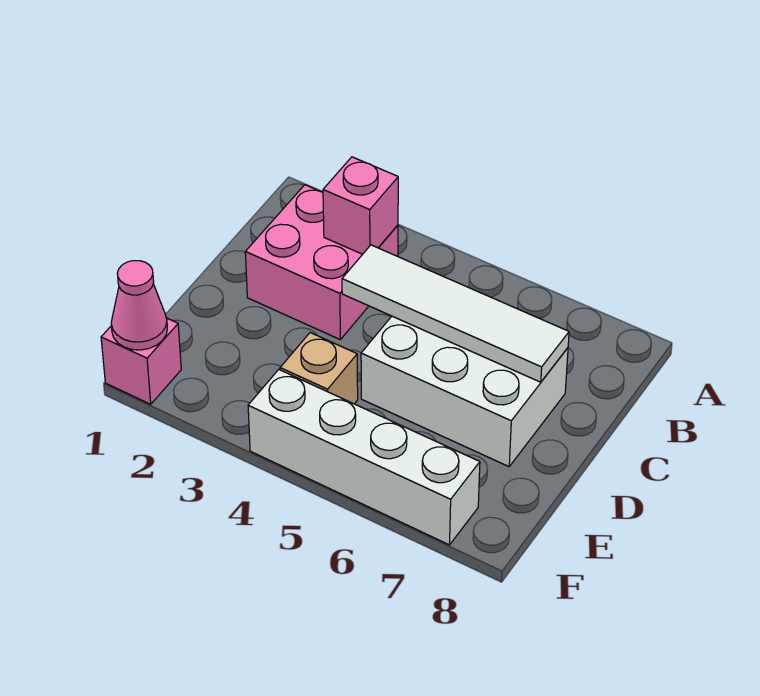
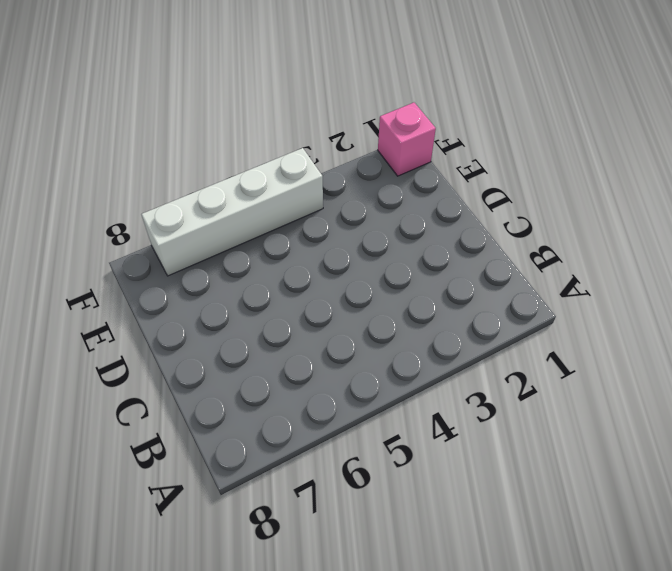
none -> pink 2x2 brick [245,185,398,339]
none -> white 2x3 brick [361,316,568,467]

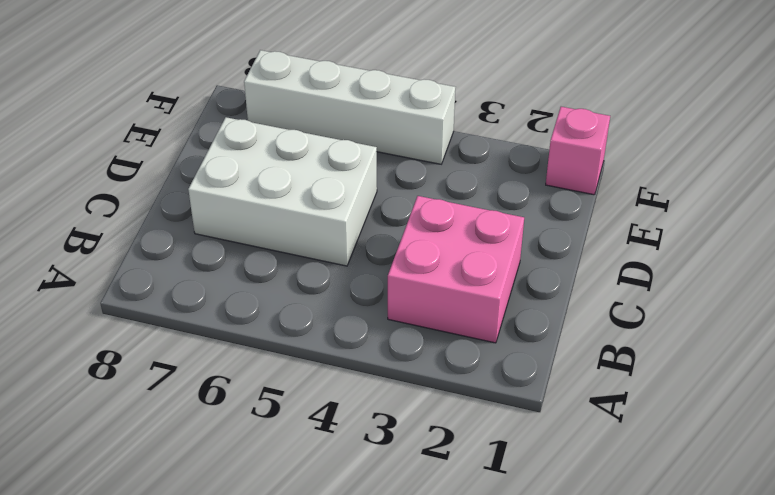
none -> tan 1x1 brick [280,333,358,404]
none -> pink 1x1 brick [323,157,398,254]

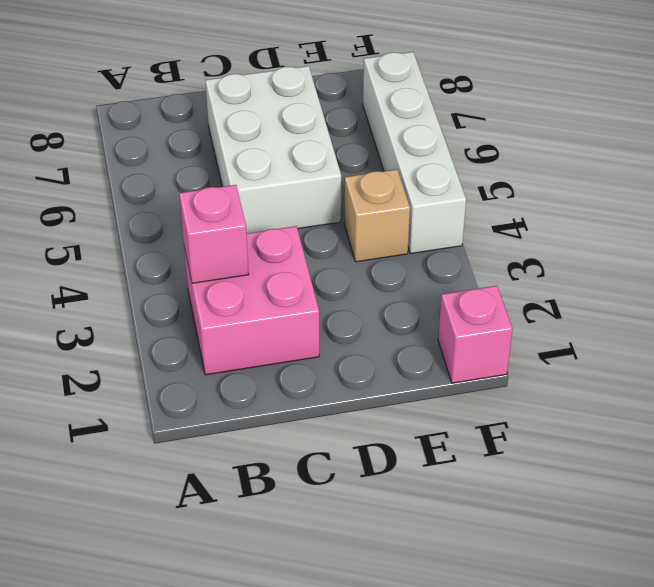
none -> white 1x4 tile [342,245,569,382]
none -> pink 1x1 cone [111,261,167,350]

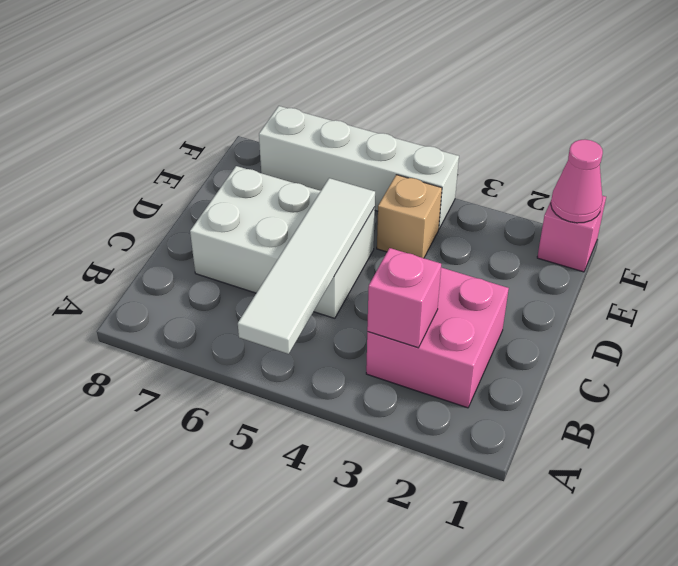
white 1x4 tile [238,178,375,354] -> white 1x4 tile turned to [342,245,569,382]

